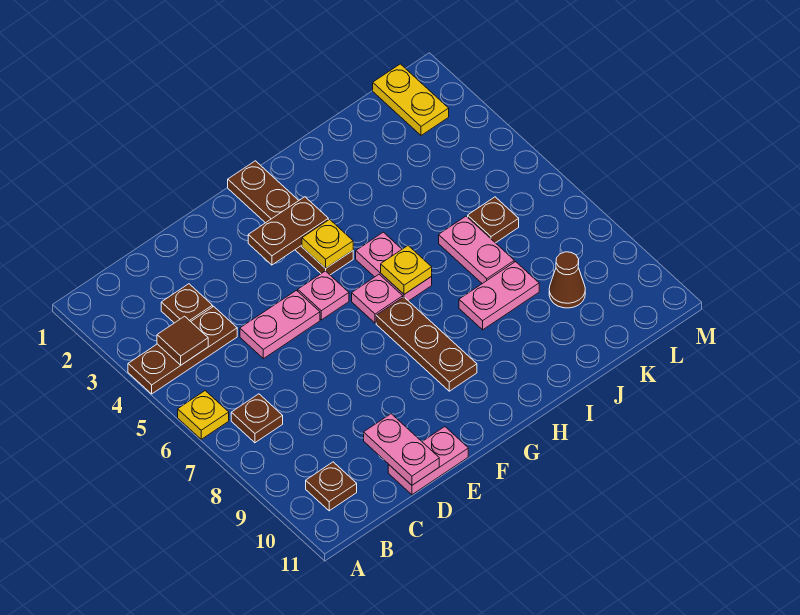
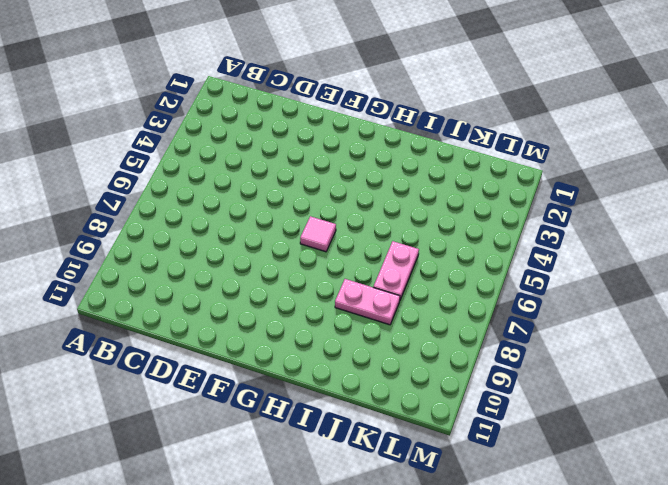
pink 1x1 tile [300,216,336,252] -> pink 1x1 plate [352,274,403,323]
none -> brown 1x3 plate [128,306,237,394]
none -> yellow 1x1 plate [178,391,229,439]
none -> brown 1x1 plate [231,394,283,443]

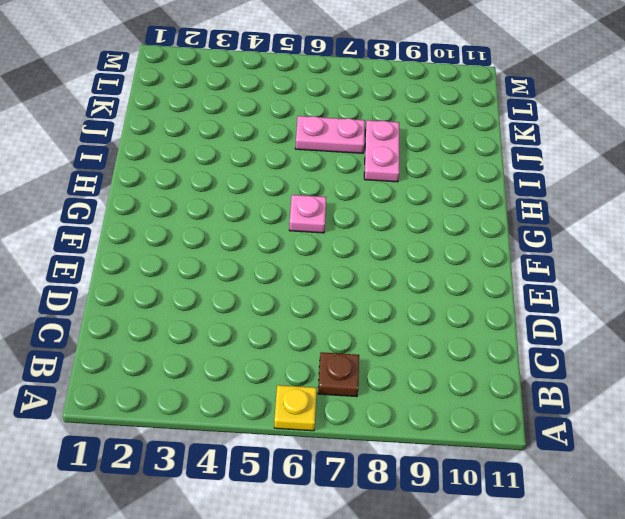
none -> brown 1x3 plate [128,306,237,394]
none -> brown 1x1 plate [306,462,357,511]
none -> brown 1x1 plate [161,284,213,323]

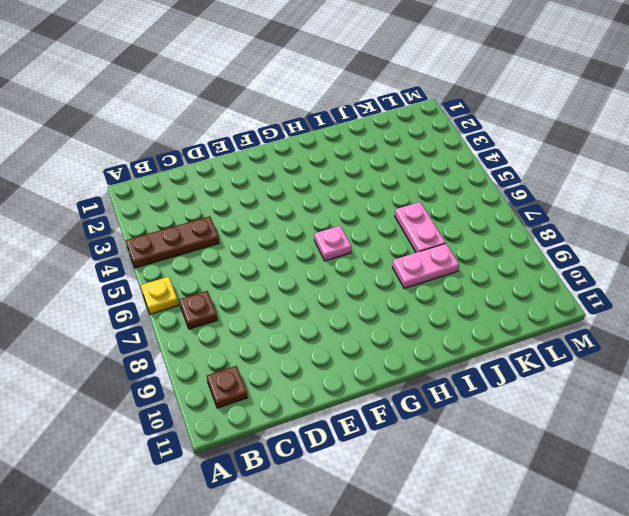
none -> brown 1x1 plate [161,284,213,323]
none -> pink 1x2 plate [240,290,320,359]
none -> pink 1x2 plate [388,427,468,495]

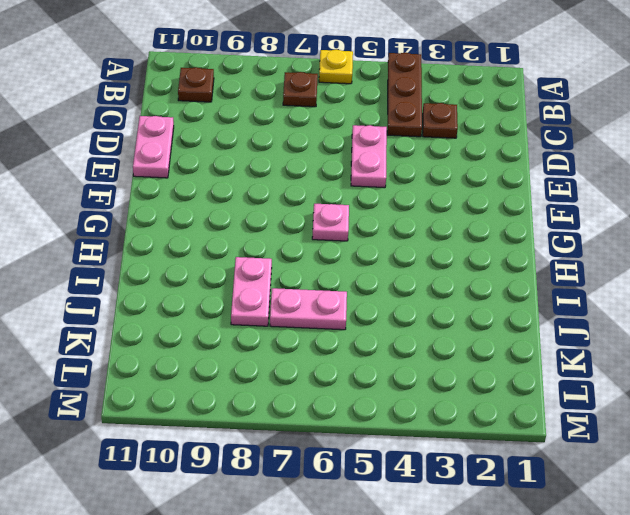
none -> pink 1x1 plate [298,271,349,320]
none -> brown 1x4 plate [228,161,353,275]
none -> brown 1x3 plate [376,297,477,391]

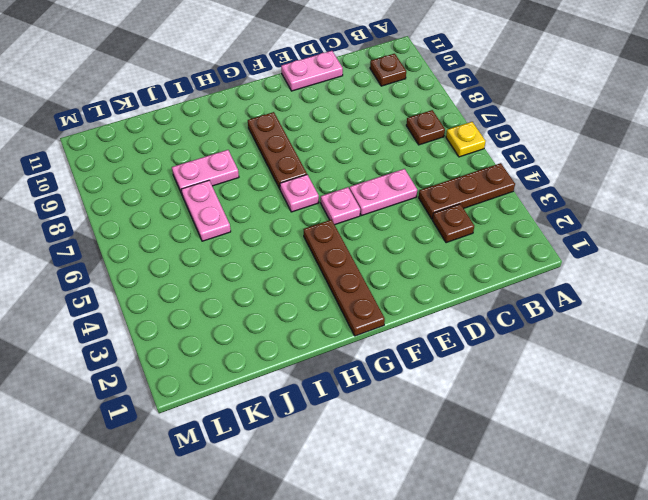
none -> pink 1x2 plate [356,232,432,301]
none -> brown 1x1 plate [468,197,519,243]
none -> brown 1x1 cone [549,252,585,308]

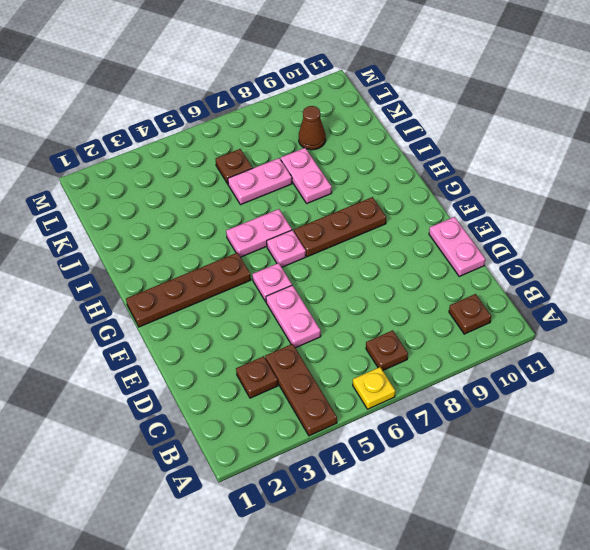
none -> yellow 1x2 plate [373,64,449,135]
none -> brown 1x1 tile [157,316,208,365]
none -> pink 1x2 plate [364,414,439,485]

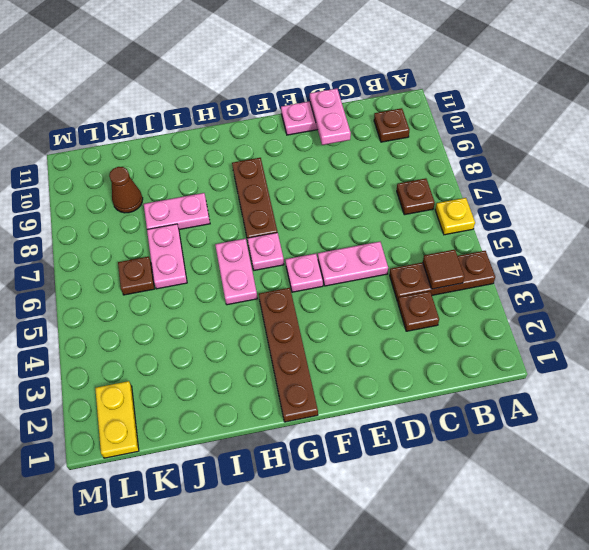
none -> brown 1x2 plate [248,197,328,265]
none -> yellow 1x1 plate [302,219,353,268]
none -> yellow 1x1 plate [381,246,432,294]

